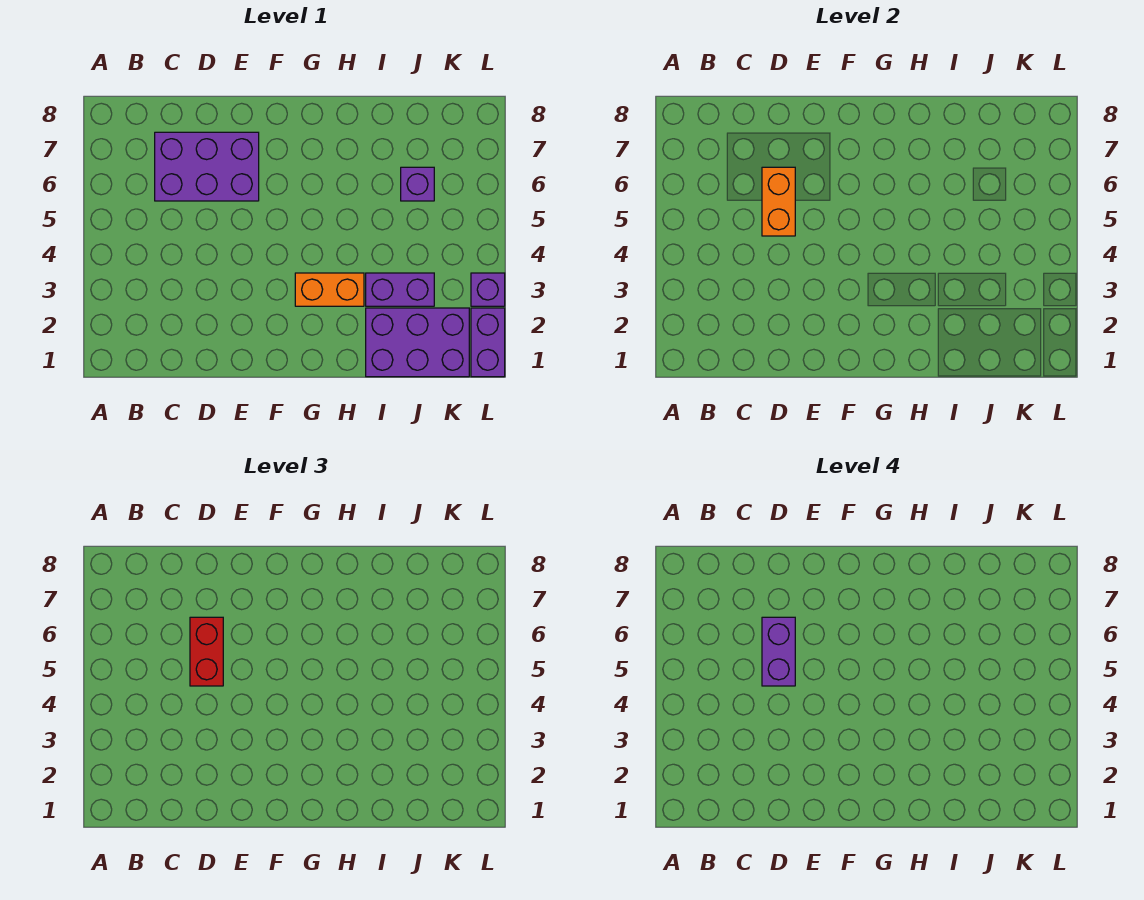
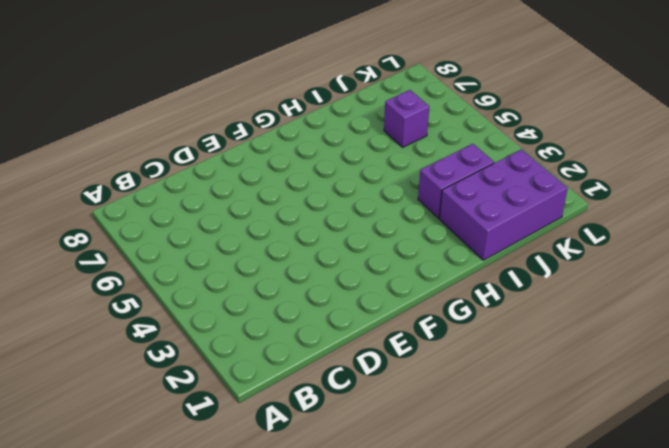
none -> purple 2x3 brick [155,132,259,201]
none -> orange 1x2 brick [295,273,364,306]

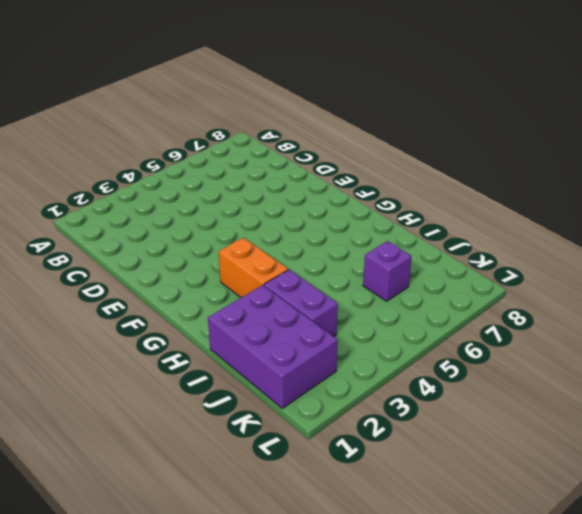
none -> purple 2x3 brick [155,132,259,201]
none -> purple 1x2 brick [471,308,505,377]

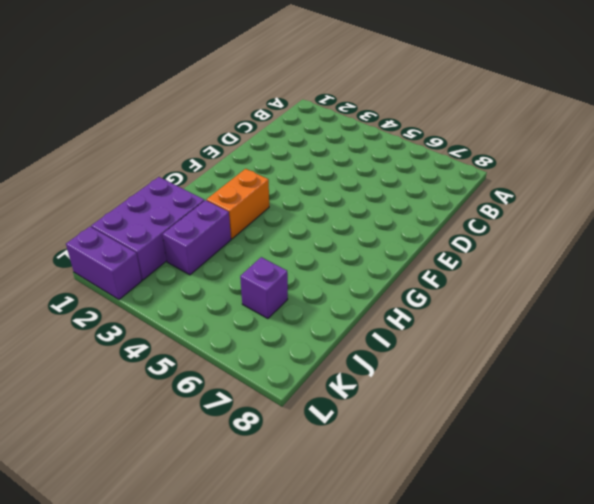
none -> purple 2x3 brick [155,132,259,201]
none -> purple 1x1 brick [471,273,505,306]

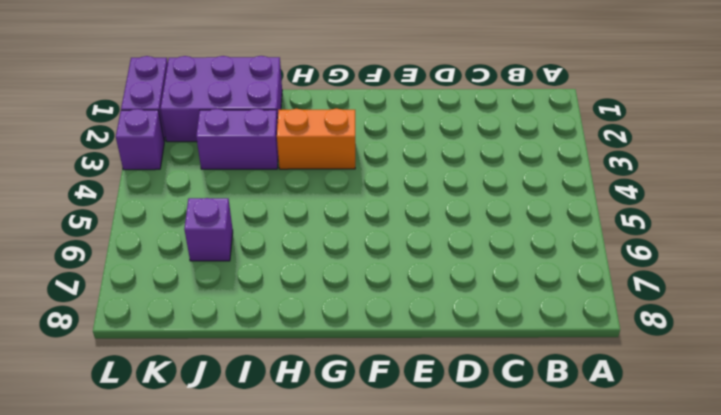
none -> purple 2x3 brick [155,132,259,201]
none -> orange 1x2 brick [762,167,795,236]

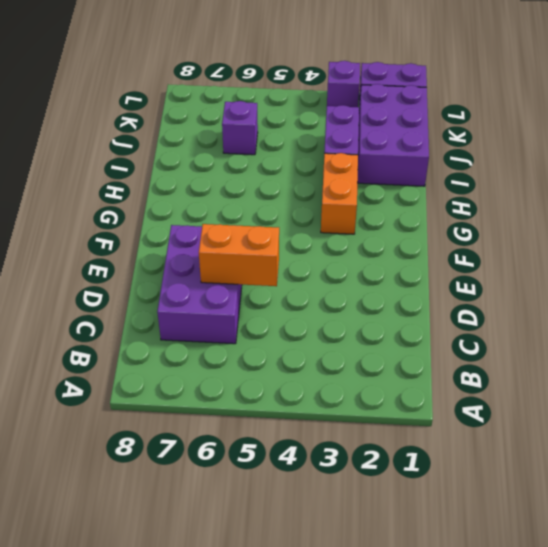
none -> red 1x2 brick [190,617,223,686]
none -> purple 1x2 brick [762,617,795,686]

